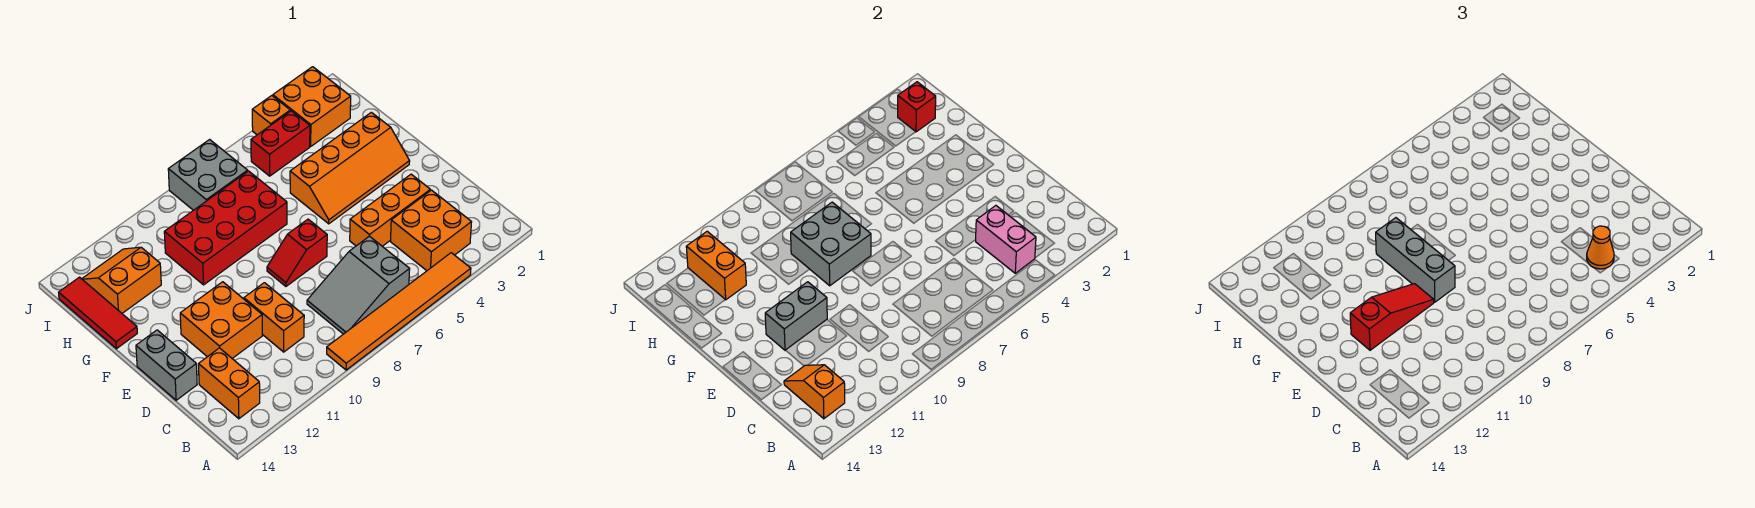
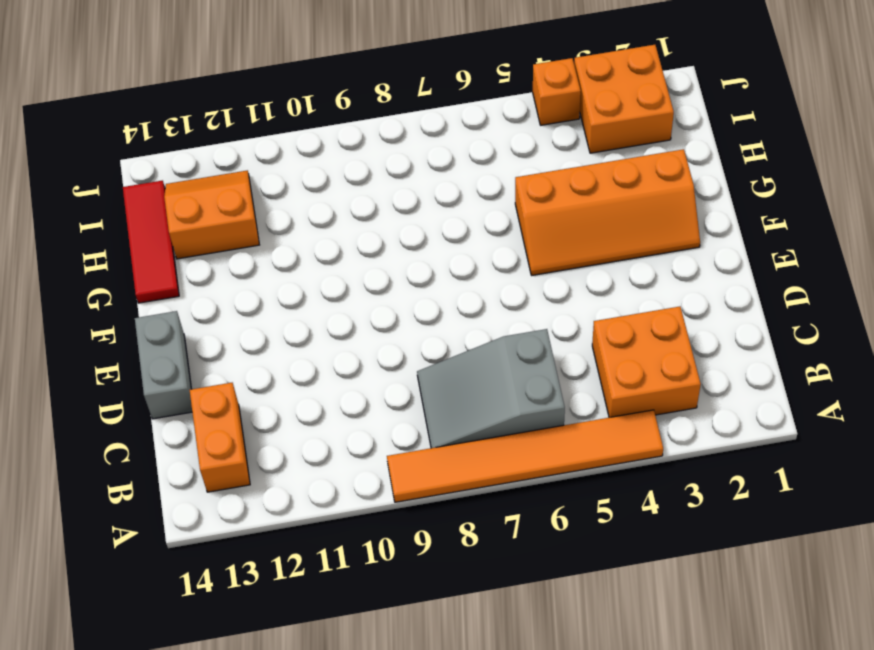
none -> orange 1x2 brick [244,283,304,352]
none -> orange 1x3 brick [350,174,430,246]
none -> orange 2x2 brick [180,282,262,358]

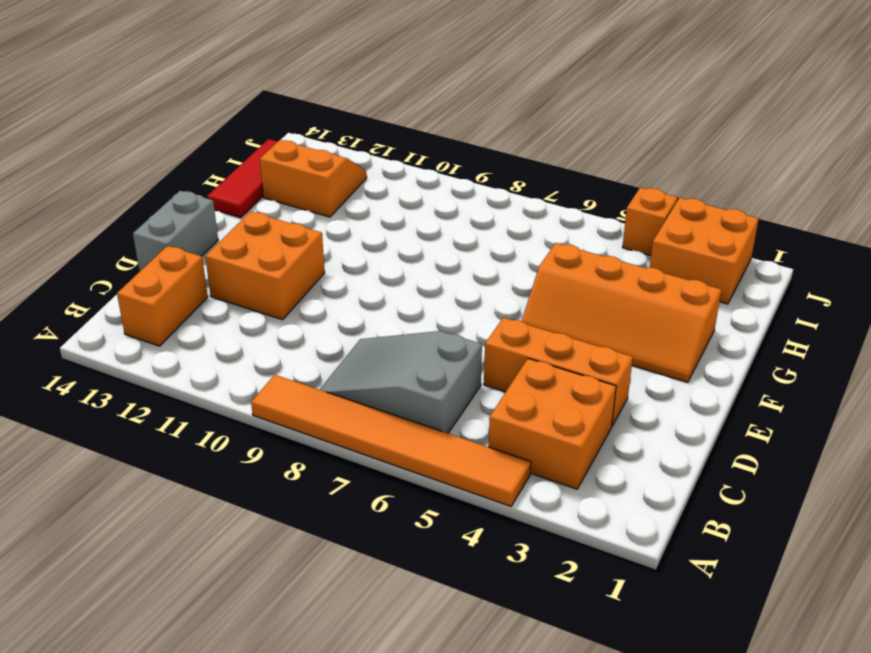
none -> orange 1x2 brick [244,283,304,352]
none -> red 1x2 slope [267,219,327,286]
none -> red 2x4 brick [164,171,287,285]

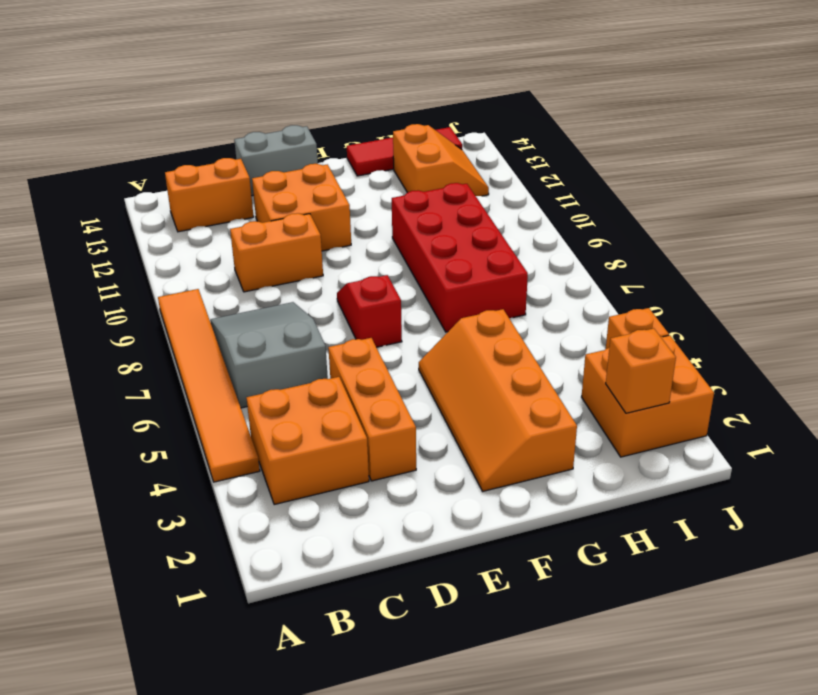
orange 1x1 brick [606,328,676,413] -> red 1x1 brick [898,82,936,132]
none -> red 1x2 brick [251,111,310,176]
none -> grey 2x2 brick [168,140,248,210]
none -> pink 1x2 brick [976,206,1036,273]

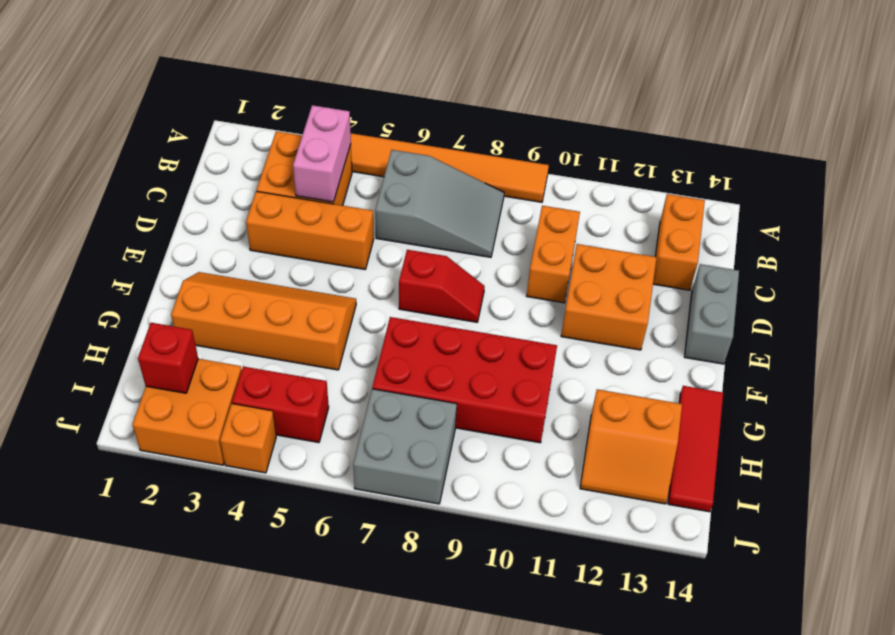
none -> orange 1x2 slope [784,365,845,419]
none -> grey 1x2 brick [765,282,827,350]
none -> grey 2x2 brick [791,202,871,286]

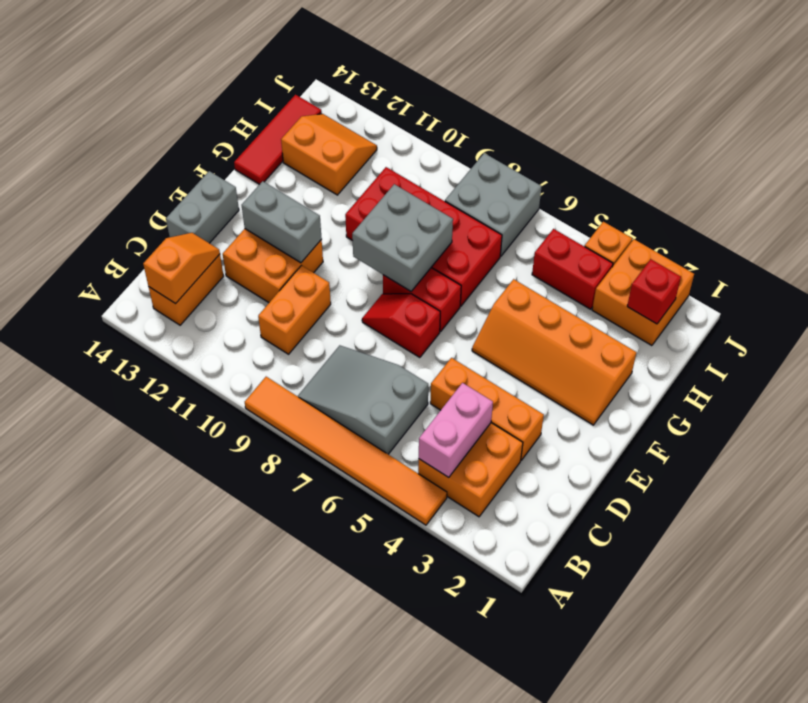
red 1x2 brick [383,268,461,332] -> none
none -> orange 1x2 brick [686,231,746,300]
none -> orange 1x1 cone [1587,226,1614,269]
none -> grey 1x3 brick [1376,218,1455,302]

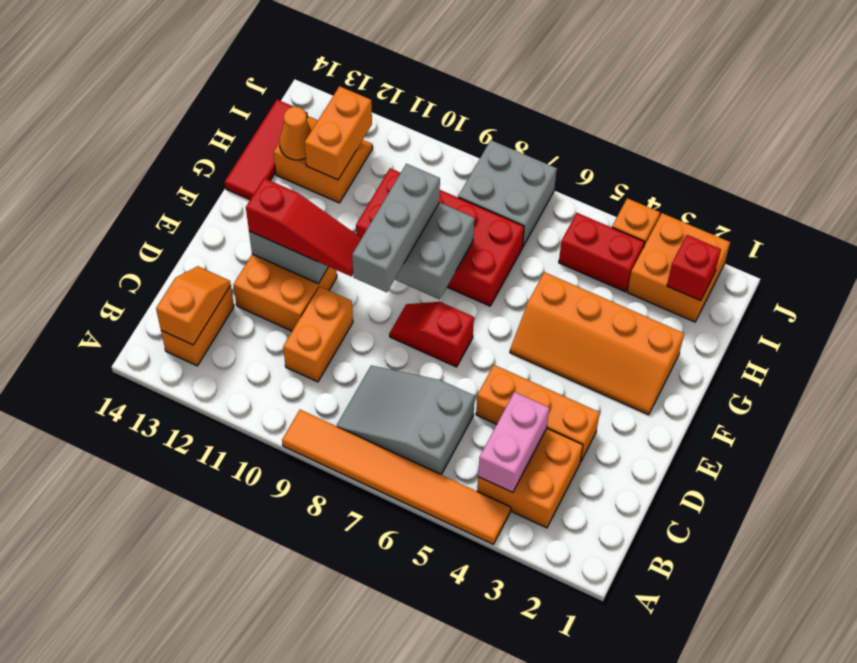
orange 1x1 cone [279,107,312,160] -> orange 1x1 cone moved to [1587,226,1614,269]
none -> grey 1x2 brick [136,330,197,400]

